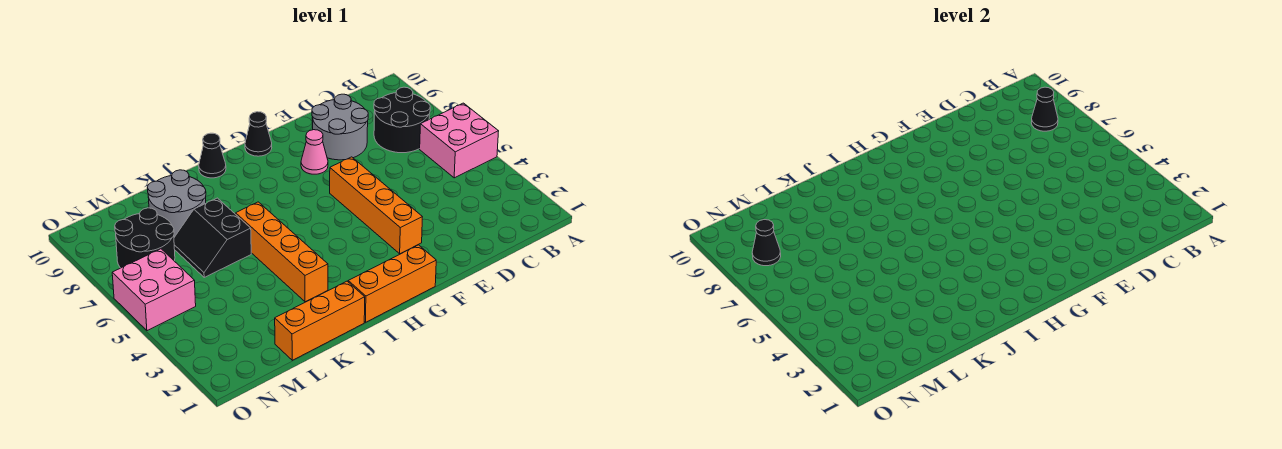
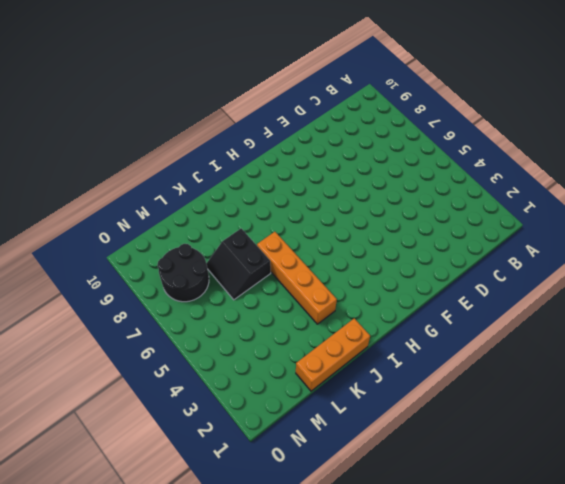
none -> pink 2x2 brick [420,103,499,178]
none -> black 2x2 round brick [374,87,430,153]
none -> grey 2x2 round brick [312,94,368,160]

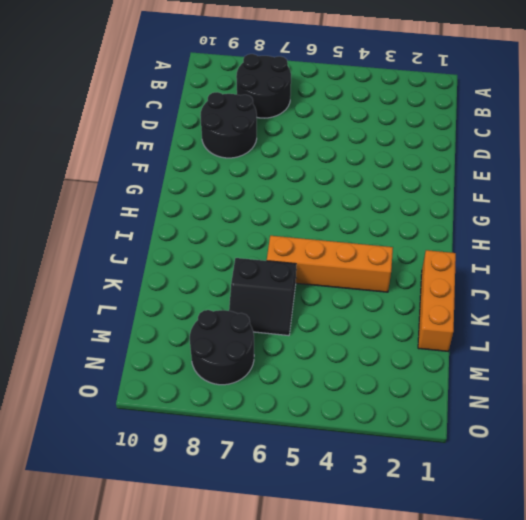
black 2x2 round brick [200,92,257,158] -> grey 2x2 round brick [312,94,368,160]
none -> pink 2x2 brick [420,103,499,178]
none -> orange 1x4 brick [330,157,422,254]
none -> pink 1x1 cone [301,130,328,174]

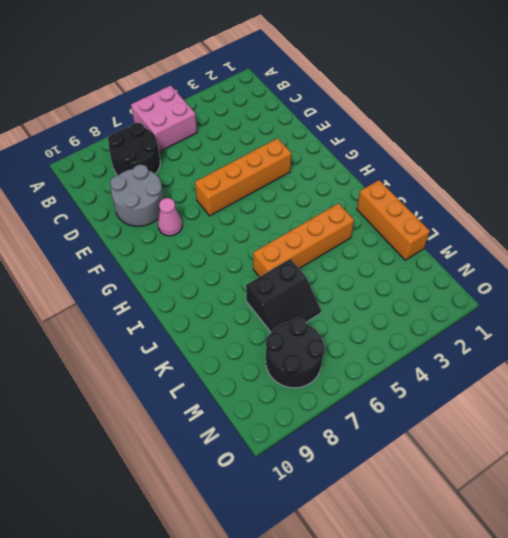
none -> orange 1x3 brick [348,245,436,322]
none -> black 1x1 cone [245,112,272,156]
none -> black 1x1 cone [199,133,226,178]

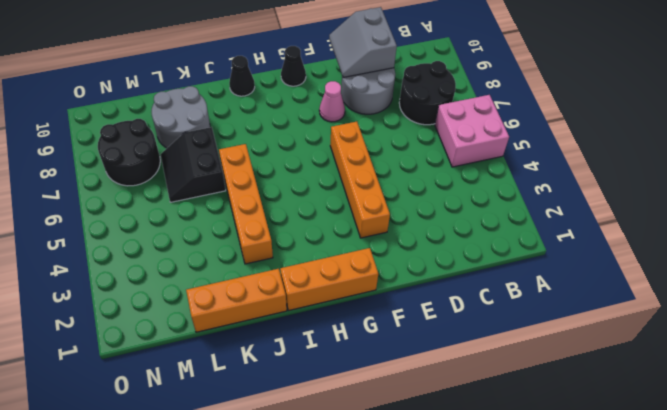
grey 2x2 slope [329,7,397,77] -> none
none -> pink 2x2 brick [112,249,196,331]
none -> black 1x1 cone [1031,87,1058,131]
none -> black 1x1 cone [752,220,781,266]

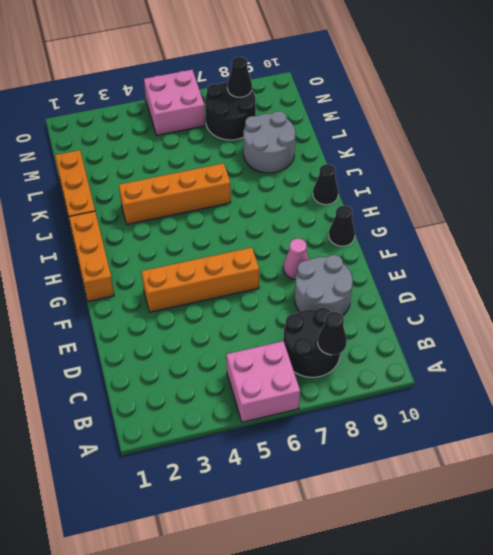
none -> black 2x2 slope [174,198,251,277]

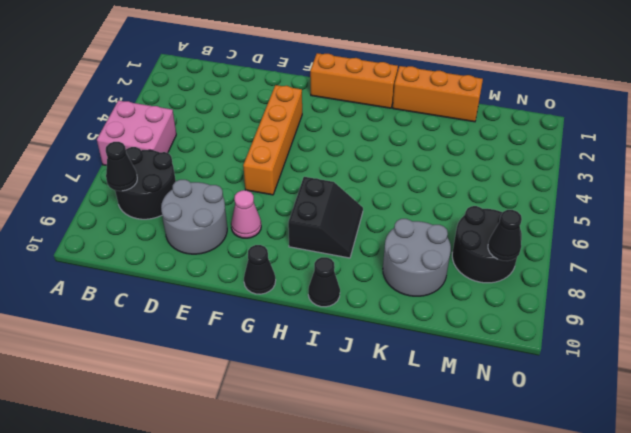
black 2x2 slope [288,177,363,258] -> black 2x2 slope moved to [174,198,251,277]
none -> orange 1x4 brick [236,202,328,302]
none -> pink 2x2 brick [112,249,196,331]

